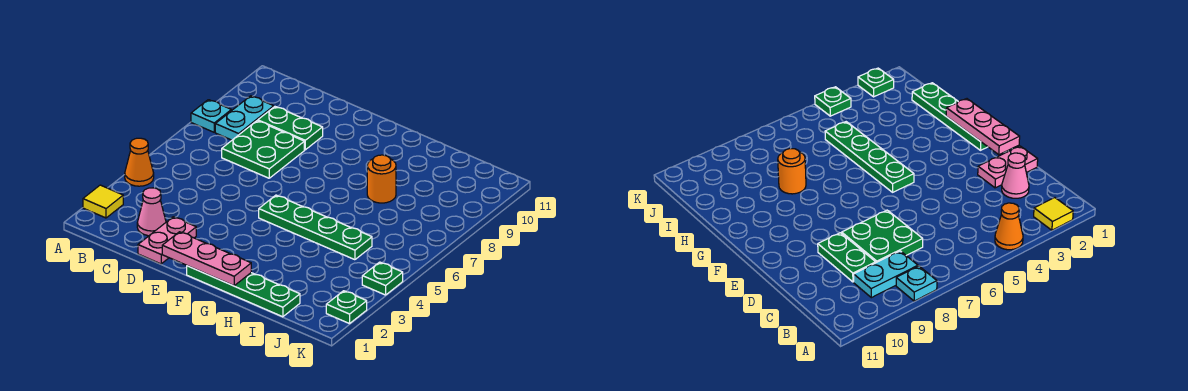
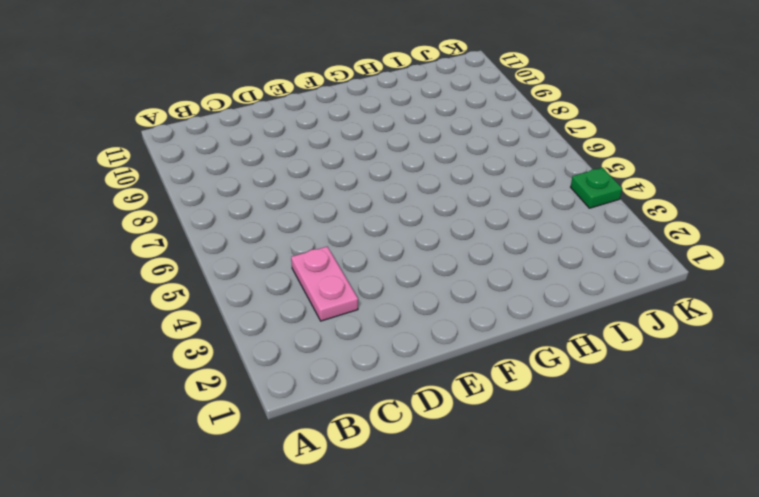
pink 1x2 plate [291,247,358,321] -> pink 1x2 plate moved to [138,217,196,264]
none -> yellow 1x1 tile [83,185,123,218]
none -> orange 1x1 cone [125,138,154,186]
none -> cyan 1x1 plate [191,100,231,132]

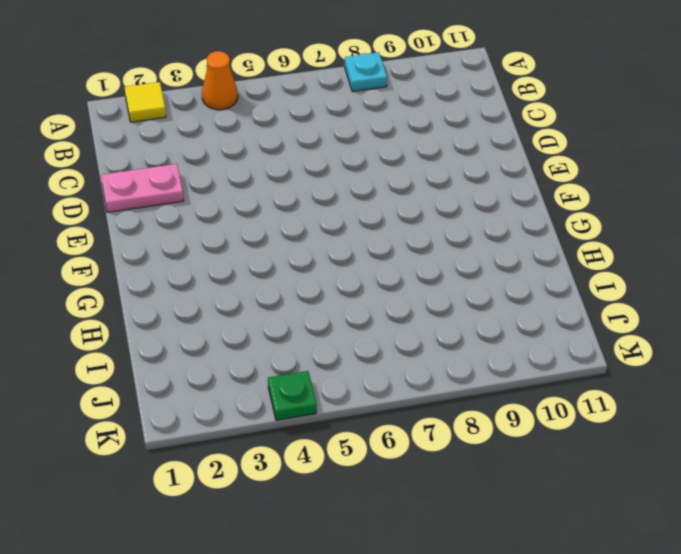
none -> cyan 1x2 plate [215,96,274,140]
none -> pink 1x1 cone [137,188,166,236]
none -> green 2x2 plate [222,121,304,178]

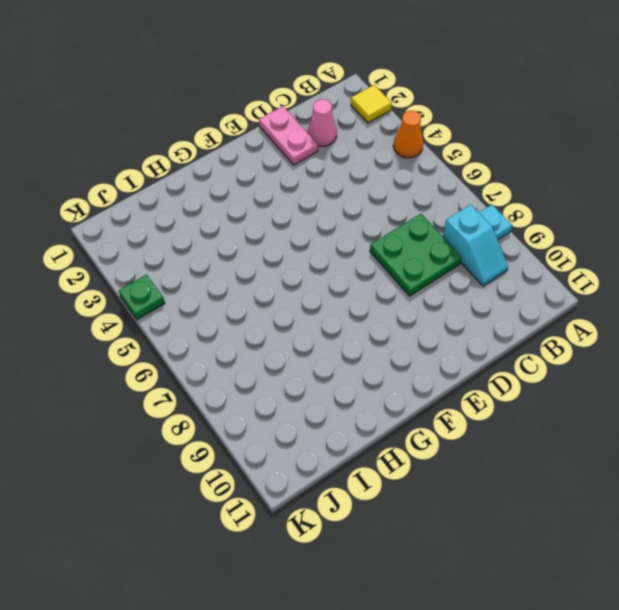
cyan 1x2 slope [443,205,508,286] -> cyan 1x2 plate [215,96,274,140]
none -> green 1x2 plate [258,107,323,150]
none -> green 1x4 plate [187,266,300,317]
none -> green 1x4 plate [259,195,372,260]

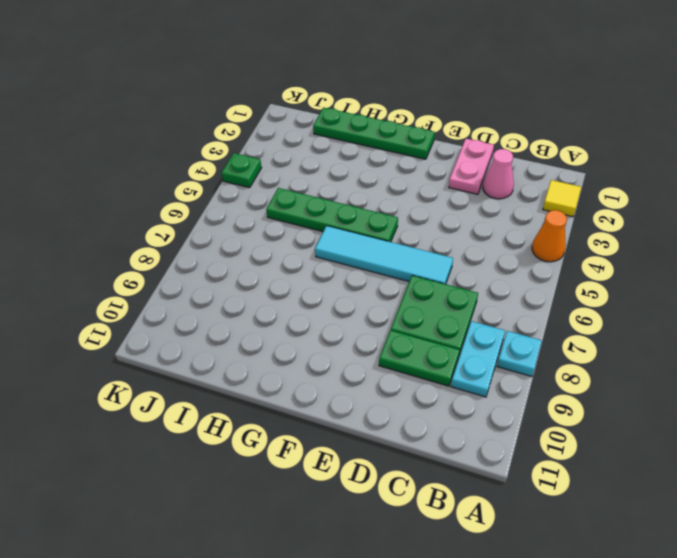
cyan 1x4 tile [315,226,453,284] -> none
none -> orange 1x1 round brick [367,155,396,203]
none -> green 1x1 plate [326,291,367,324]
none -> pink 1x3 plate [162,232,251,286]

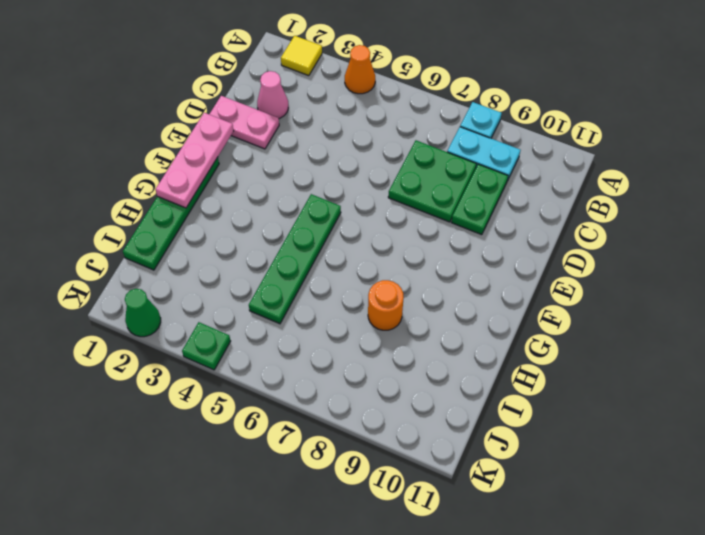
green 1x1 cone [125,289,161,337] -> green 1x1 plate [326,291,367,324]

